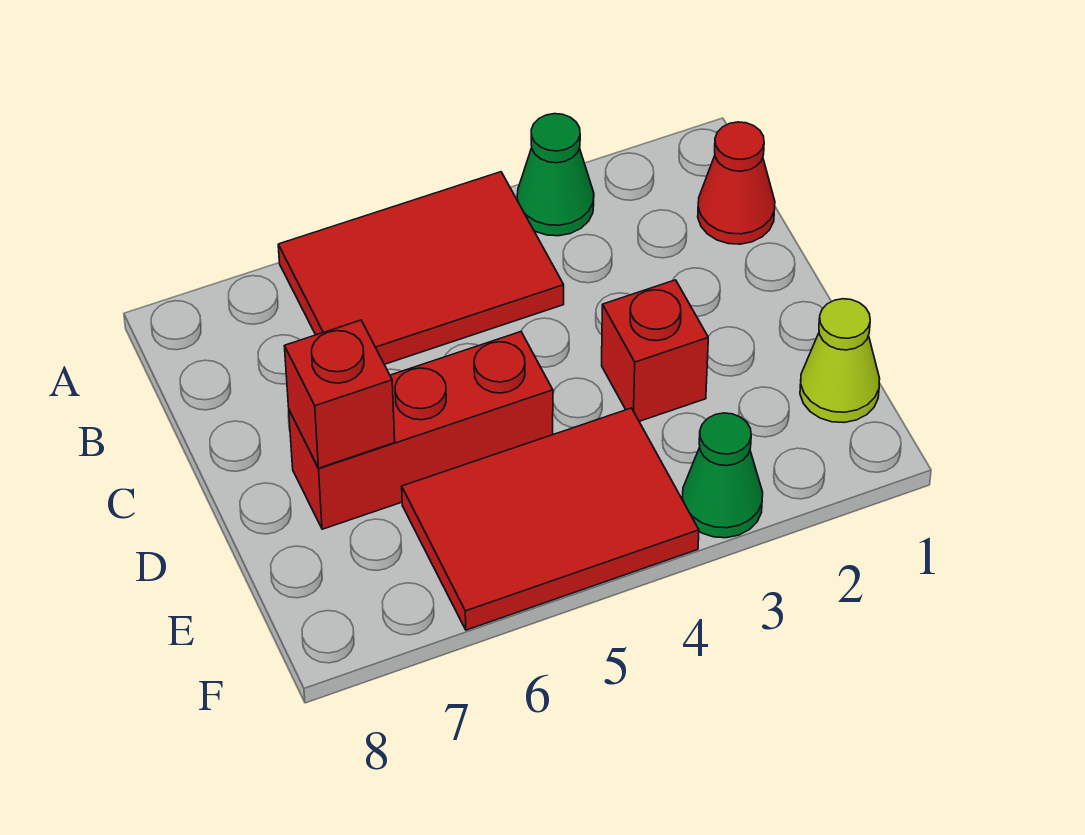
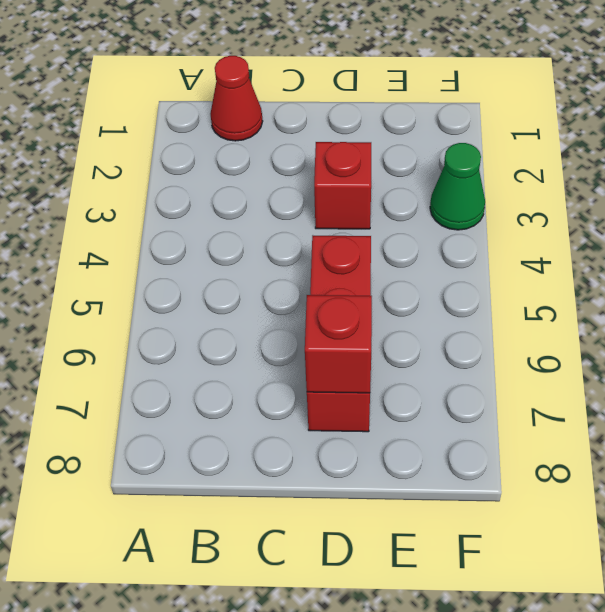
none -> green 1x1 cone [517,114,594,236]
none -> red 2x3 tile [278,172,564,364]

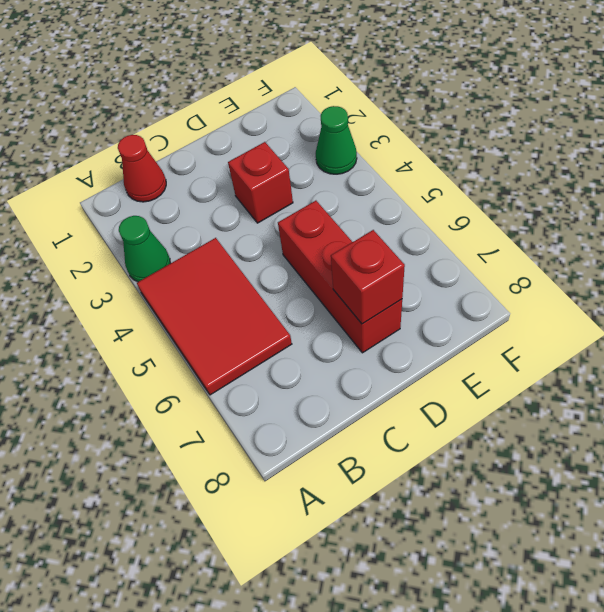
none -> lime 1x1 cone [800,299,880,423]
none -> red 2x3 tile [402,408,699,630]

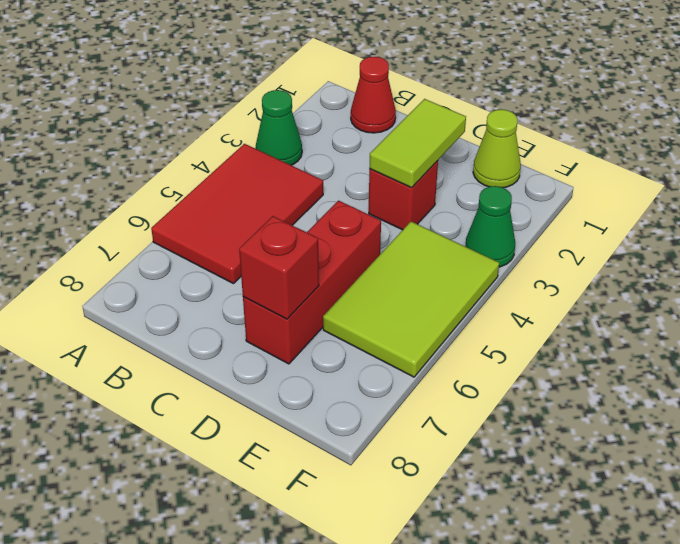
lime 1x2 tile [369,99,466,188] -> none
lime 2x3 tile [323,222,499,377] -> red 2x3 tile [402,408,699,630]

